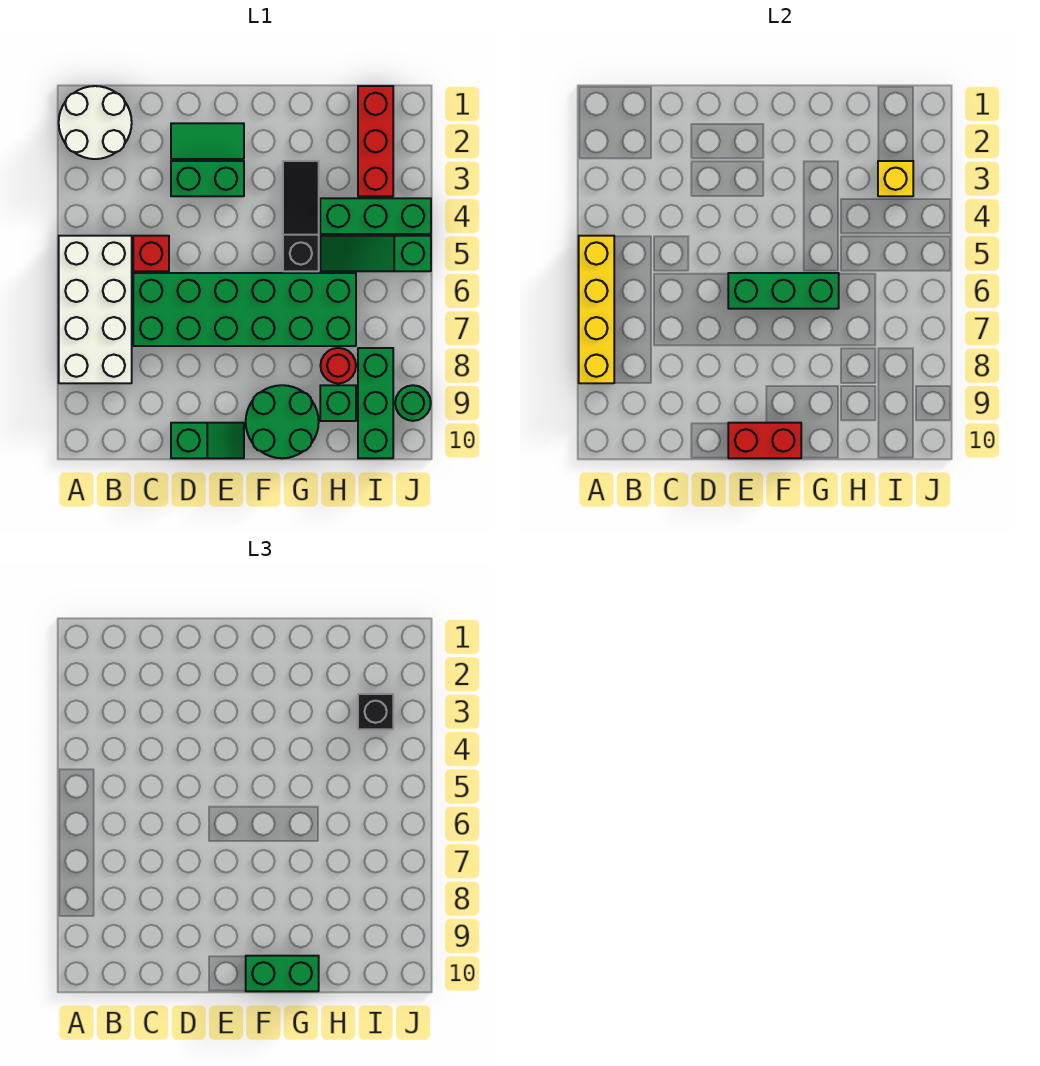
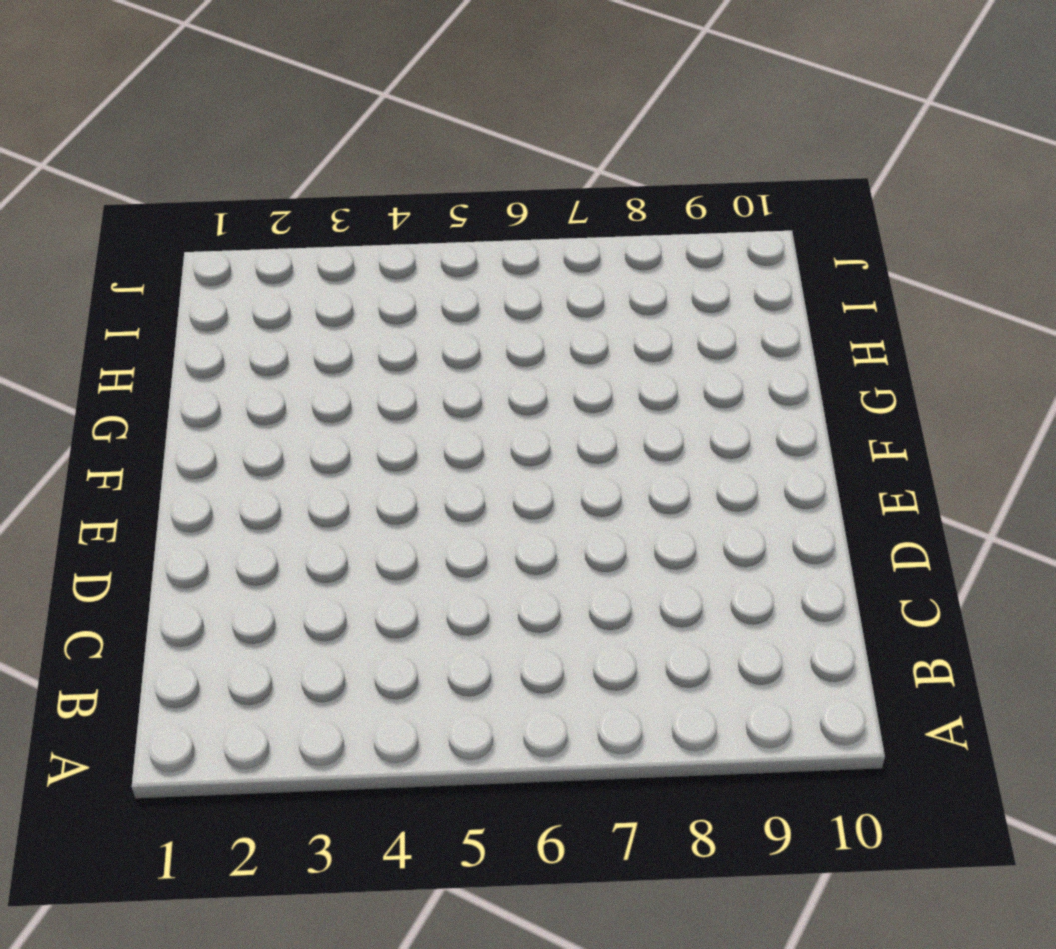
none -> white 2x2 round brick [59,86,132,159]
none -> white 2x4 brick [59,236,132,383]
none -> red 1x1 brick [133,236,169,271]

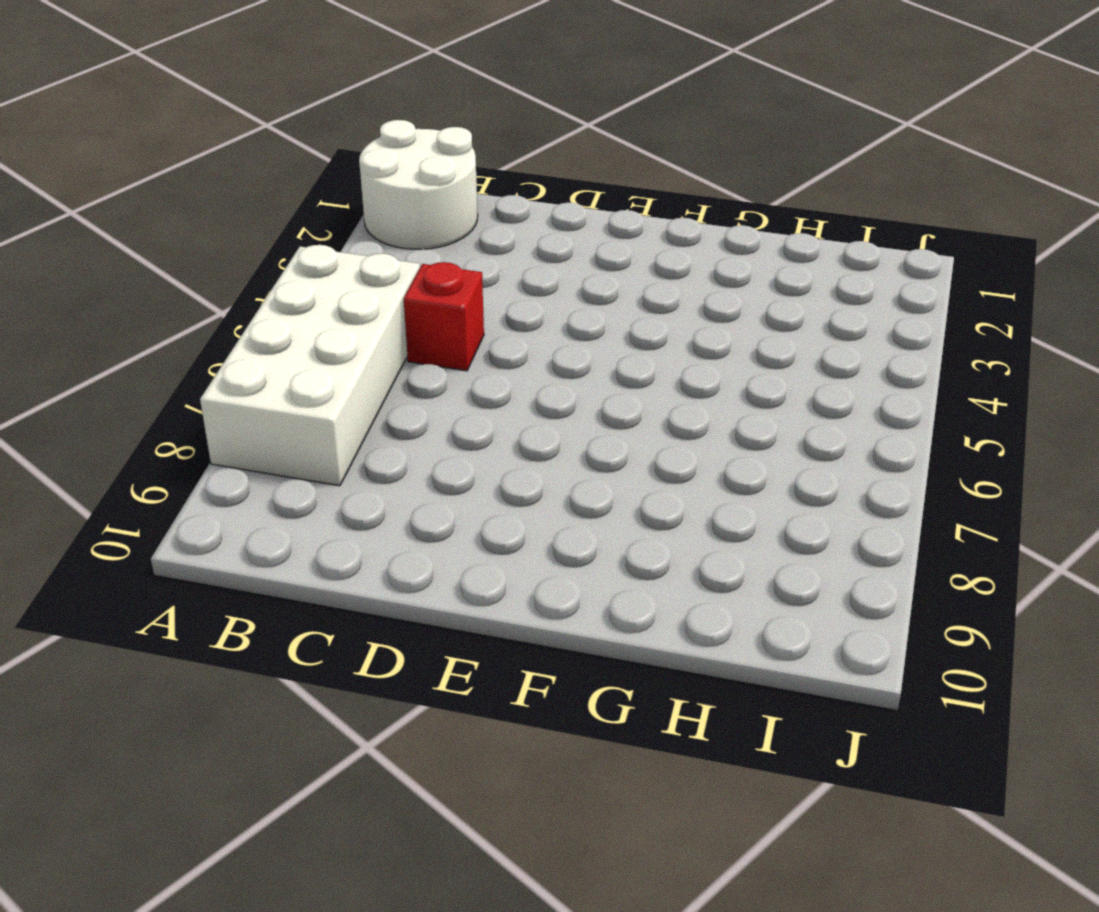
none -> green 2x6 brick [133,273,356,346]
none -> green 1x2 tile [171,123,244,159]
none -> green 1x2 brick [171,161,244,196]

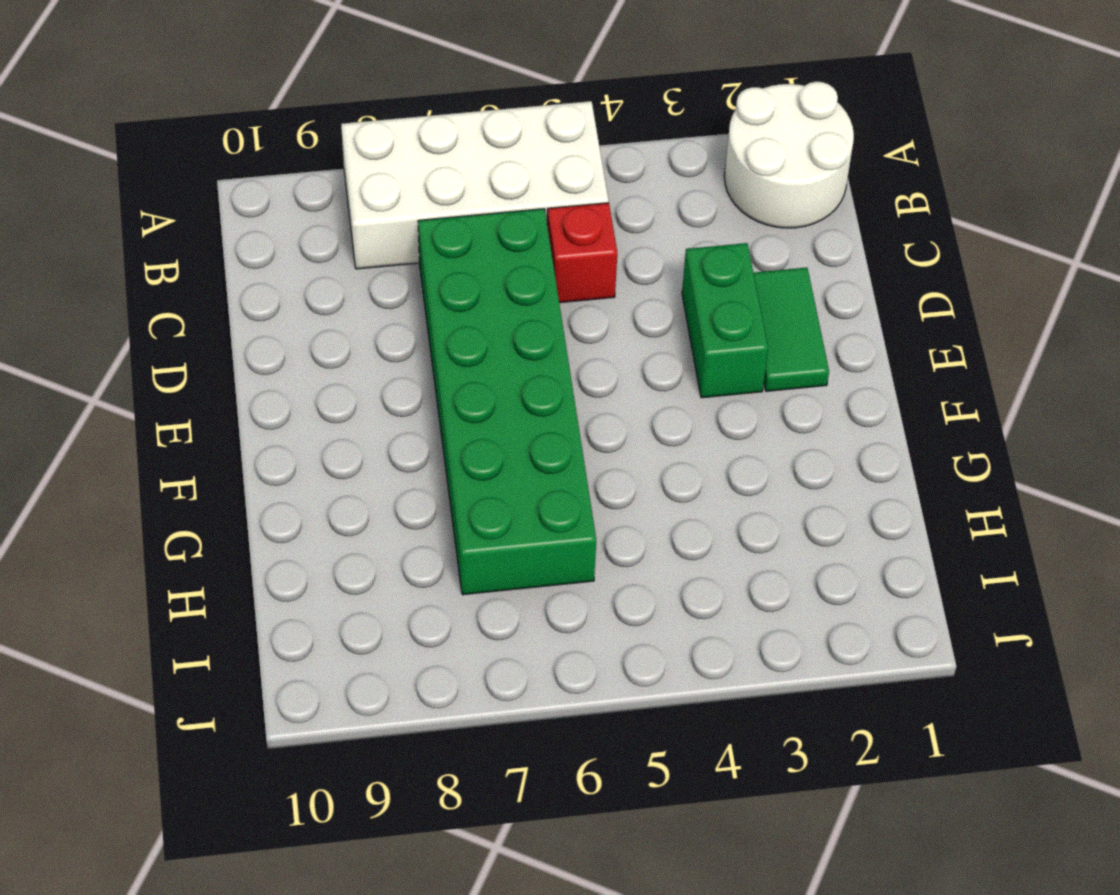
none -> green 1x2 slope [171,423,244,458]
none -> green 2x2 round brick [246,385,319,458]
none -> black 1x3 slope [283,161,319,271]

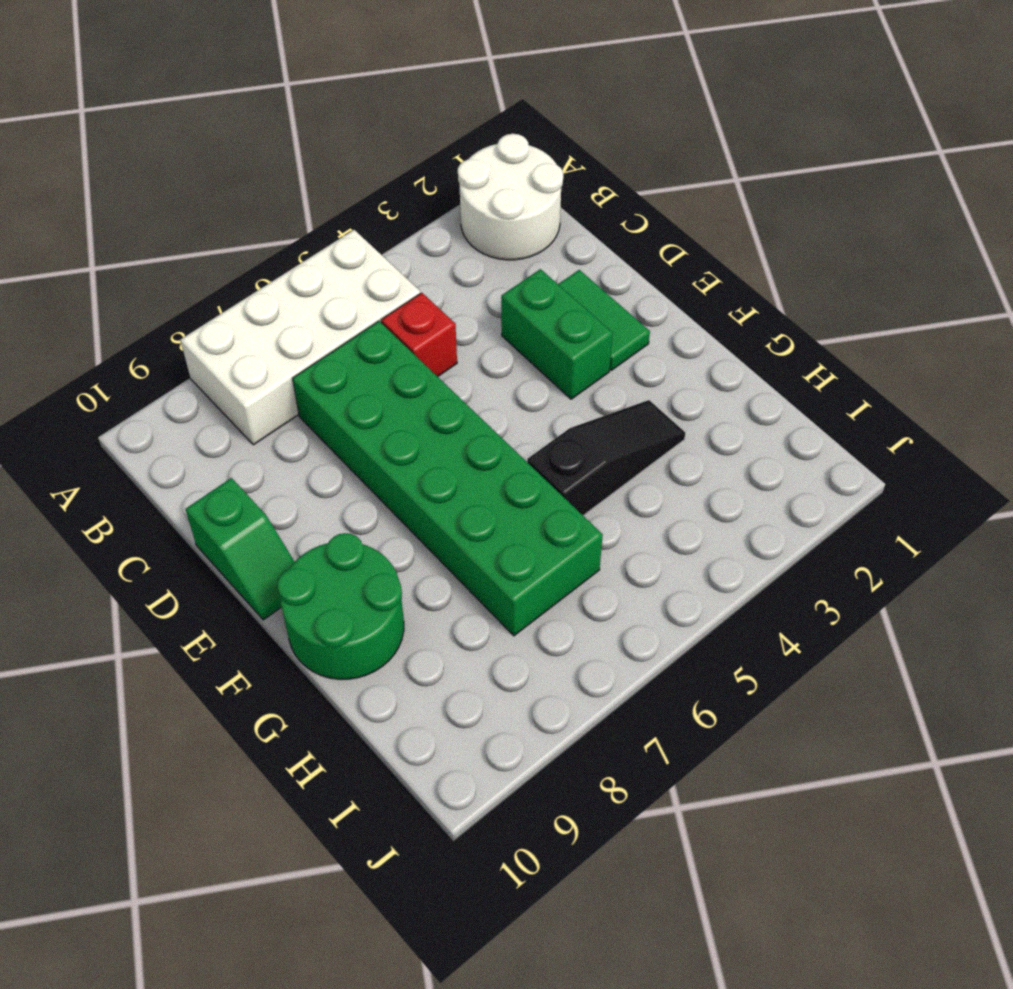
none -> green 1x3 brick [320,198,431,234]
none -> green 1x3 slope [320,236,431,271]
none -> red 1x1 round brick [320,348,356,383]

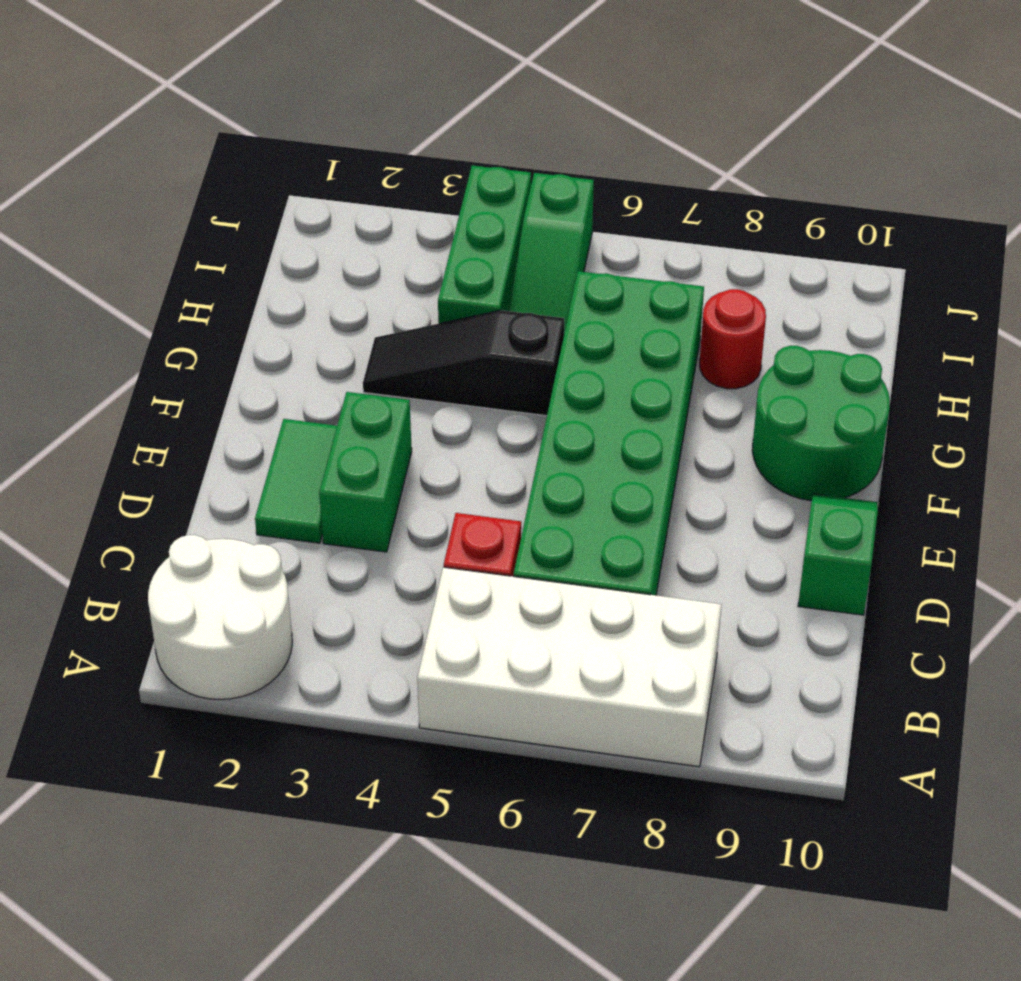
none -> green 1x1 brick [320,385,356,421]
none -> red 1x3 brick [358,86,393,196]
none -> green 1x3 brick [358,348,393,458]

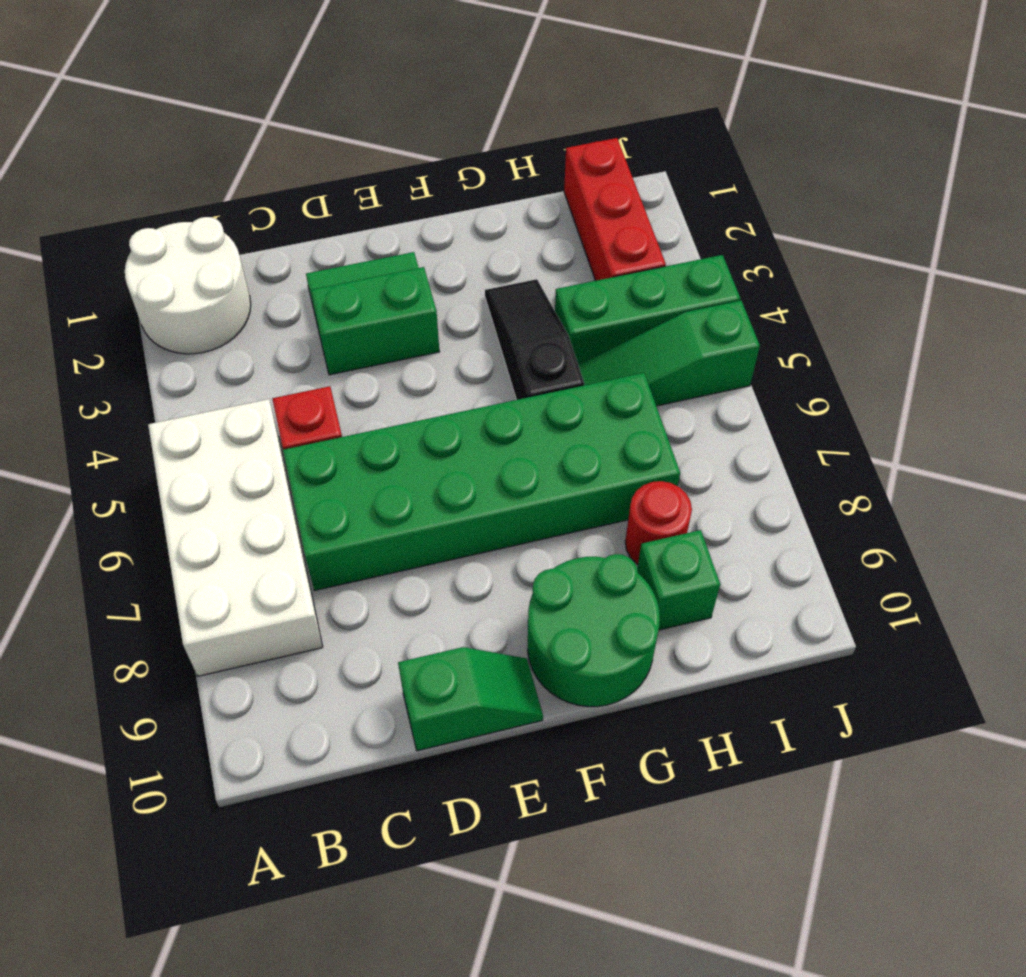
none -> green 1x3 brick [358,348,393,458]
none -> green 1x1 round brick [395,385,431,421]
none -> yellow 1x4 brick [579,236,614,383]

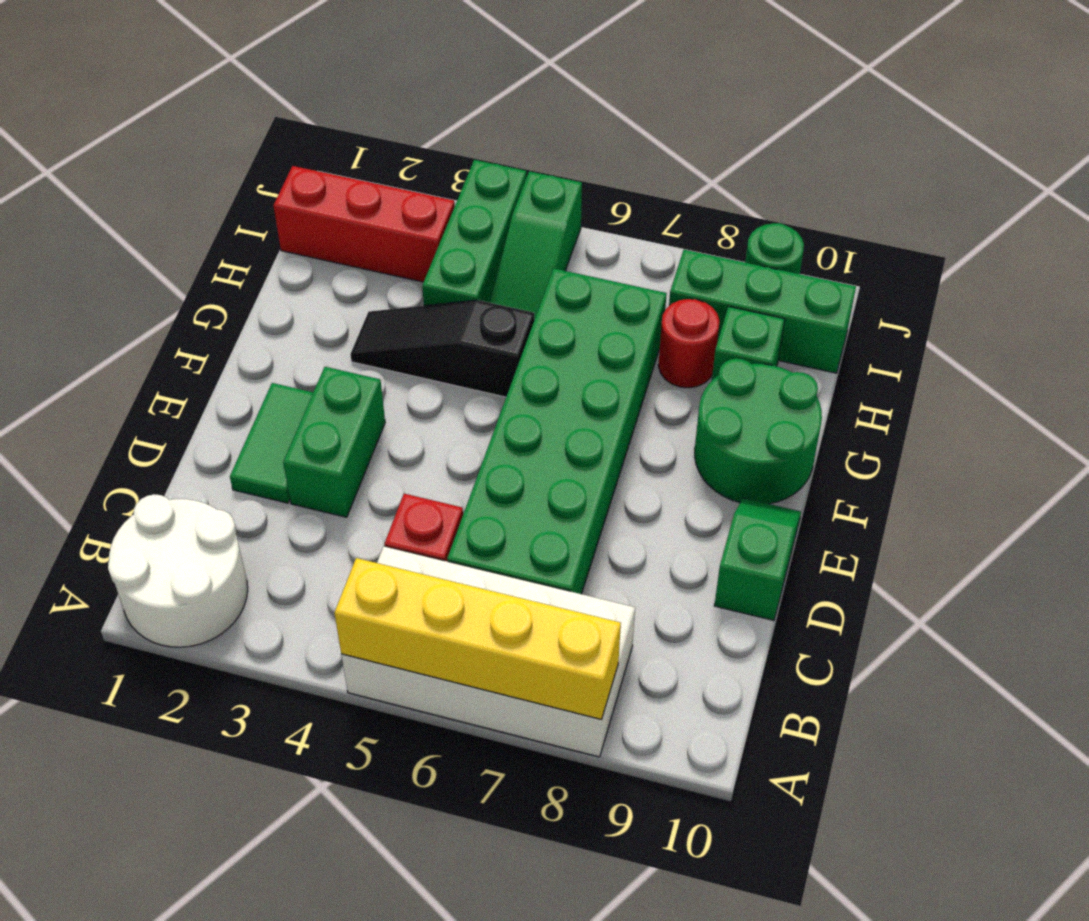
none -> green 1x3 brick [728,273,839,309]
none -> red 1x2 brick [728,423,801,458]
none -> yellow 1x1 brick [878,161,913,196]

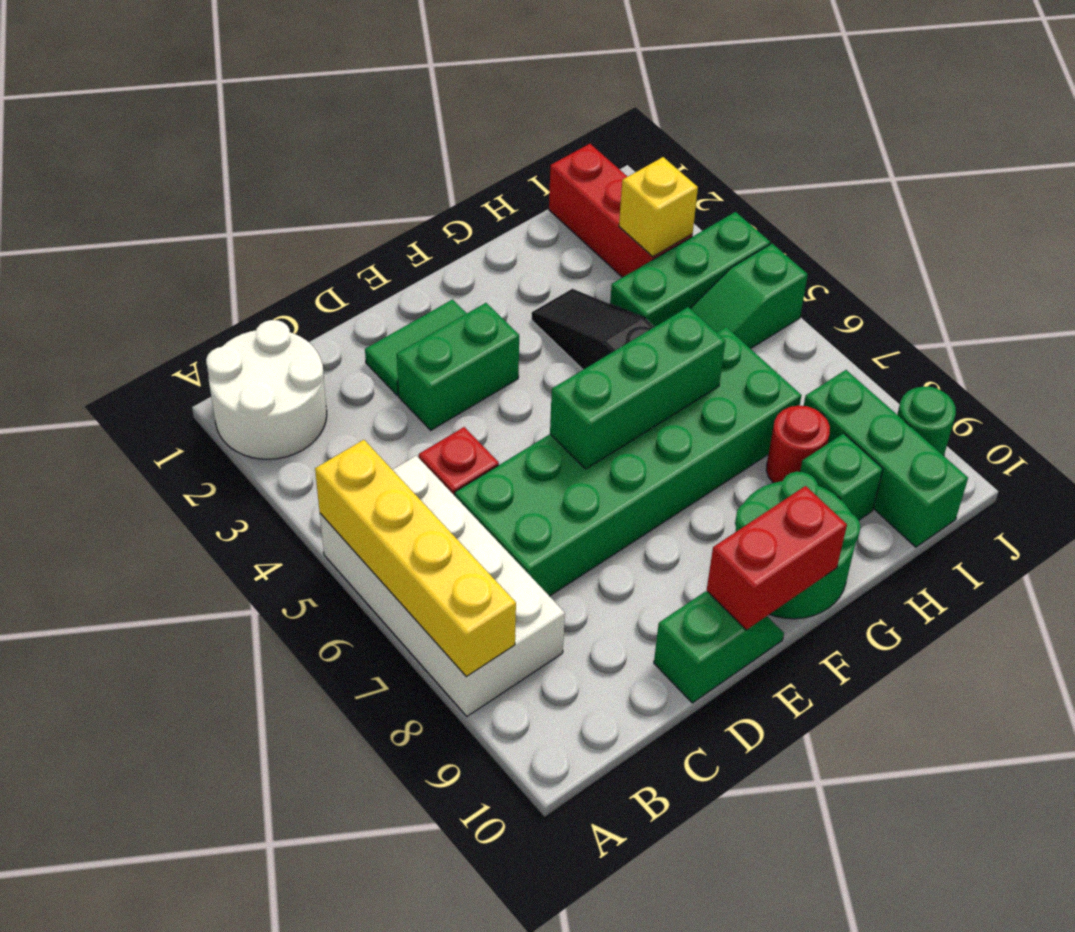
none -> green 1x2 brick [246,956,319,991]
none -> black 1x1 brick [358,694,393,729]

